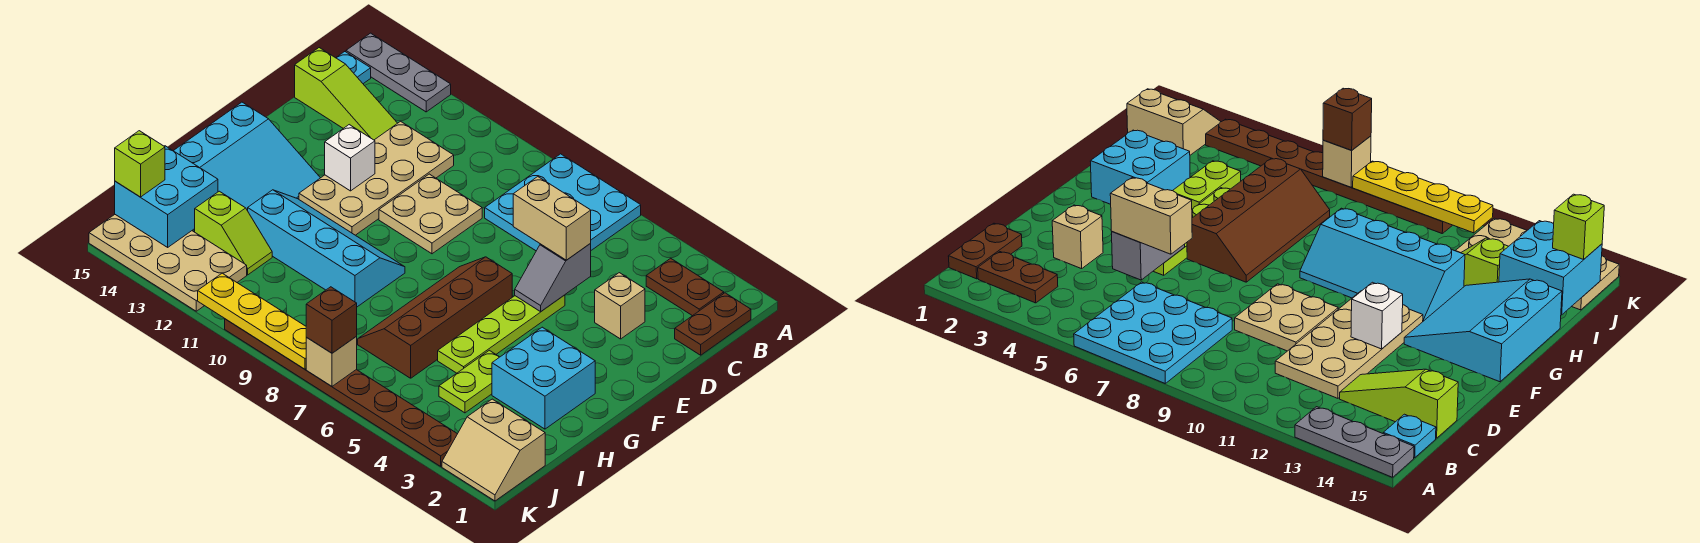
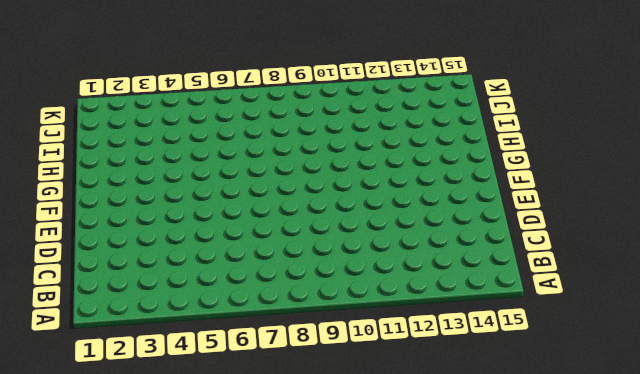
none -> cyan 3x3 plate [485,154,641,251]
none -> grey 1x3 plate [346,33,451,112]
none -> brown 1x2 plate [675,293,751,355]

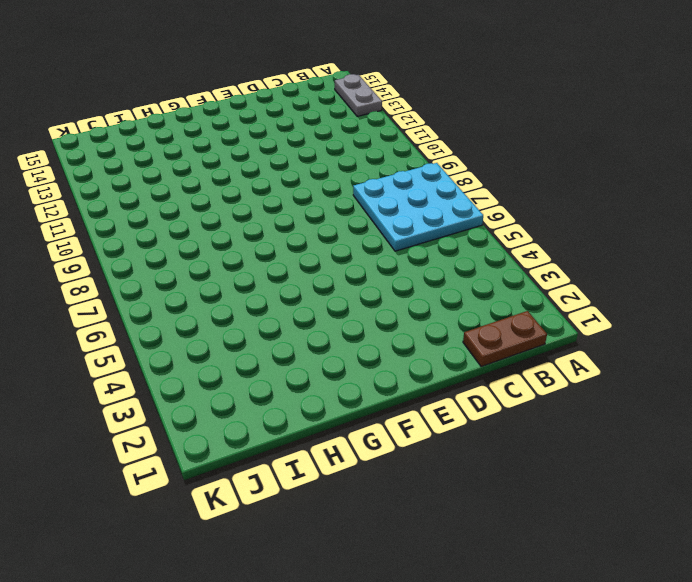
grey 1x2 plate [335,74,382,116] -> grey 1x3 plate [346,33,451,112]
none -> brown 1x2 plate [646,258,724,316]
none -> cyan 1x1 plate [336,52,371,84]
none -> tan 2x4 plate [299,121,454,235]

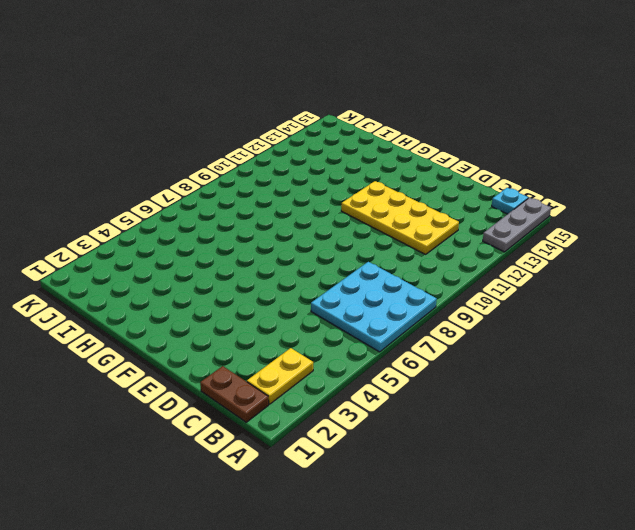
yellow 1x2 plate [247,348,313,404] -> brown 1x2 plate [646,258,724,316]
yellow 2x4 plate [341,181,459,254] -> tan 2x4 plate [299,121,454,235]
none -> lime 1x3 slope [295,48,397,140]
none -> tan 1x1 brick [595,273,645,339]
none -> tan 2x2 plate [379,174,482,254]

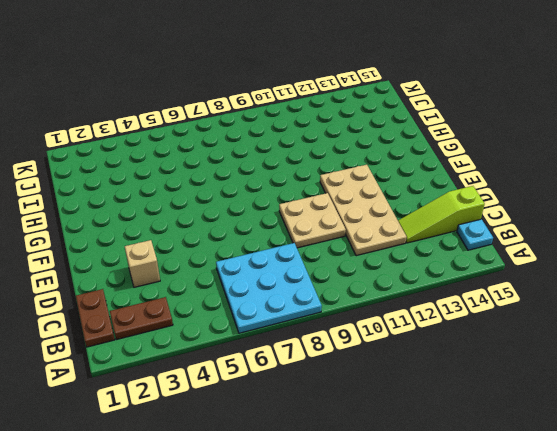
none -> grey 1x3 plate [346,33,451,112]
none -> lime 1x4 plate [438,295,565,373]
none -> brown 2x4 slope [358,257,512,378]

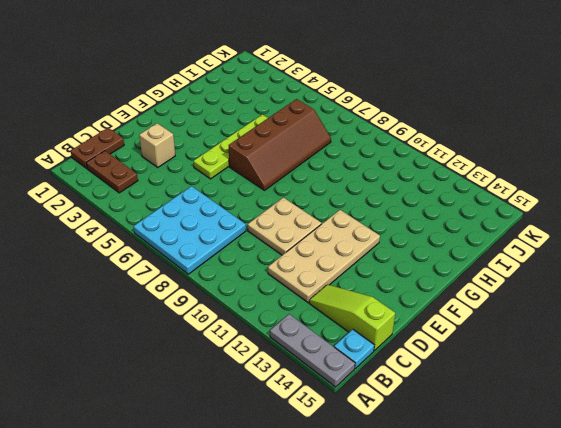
none -> cyan 3x3 slope [174,102,320,211]
none -> cyan 2x2 brick [492,327,595,429]
none -> cyan 2x4 slope [248,190,405,307]

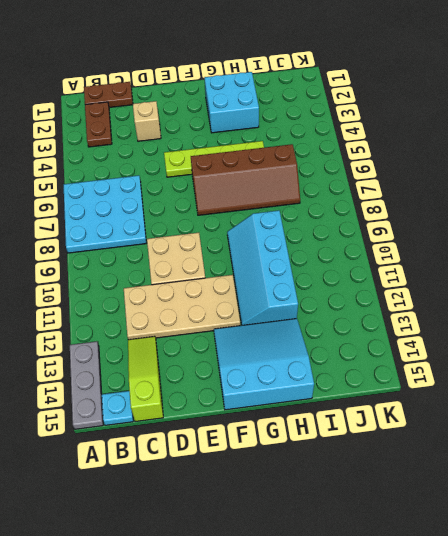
none -> lime 1x2 plate [439,350,499,413]
none -> lime 1x2 slope [195,191,272,275]
none -> tan 2x2 slope [442,399,545,501]

